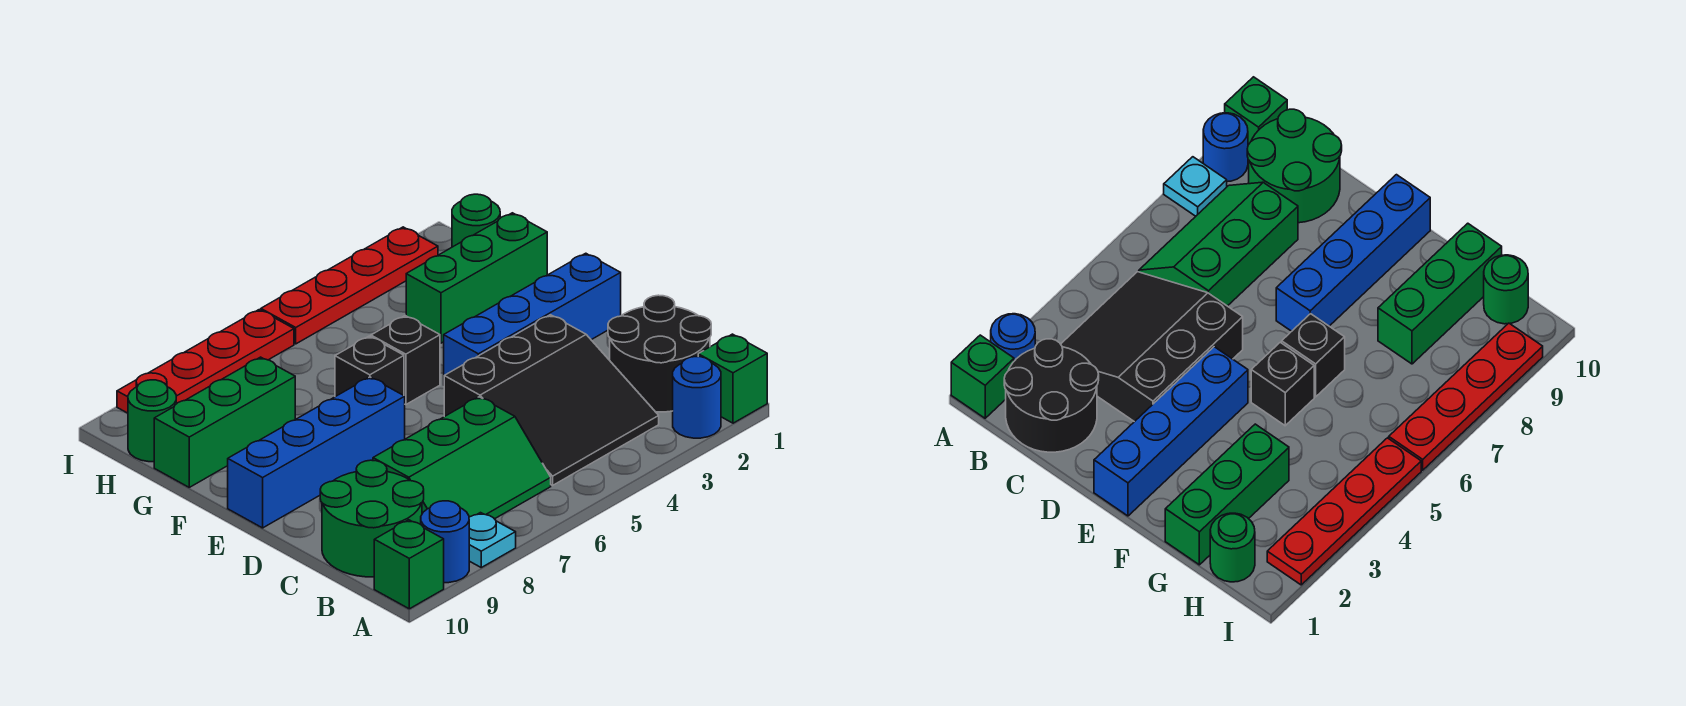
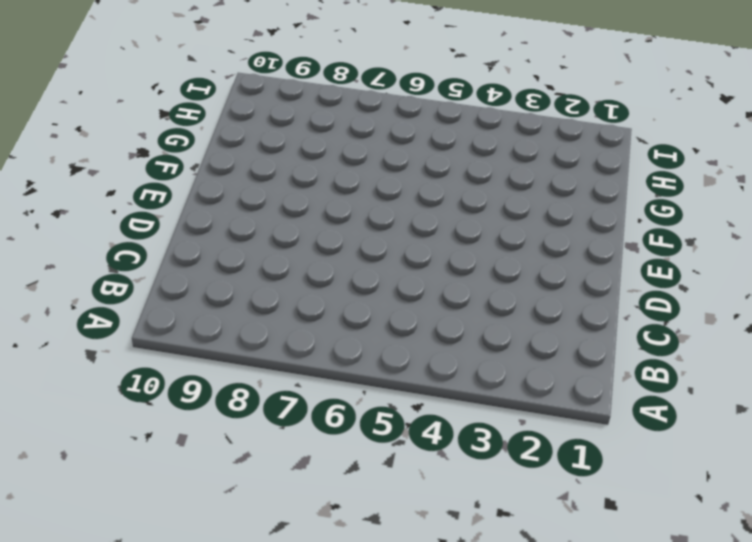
none -> green 1x1 brick [698,334,767,423]
none -> blue 1x1 round brick [673,357,721,438]
none -> cyan 1x1 plate [469,513,516,567]

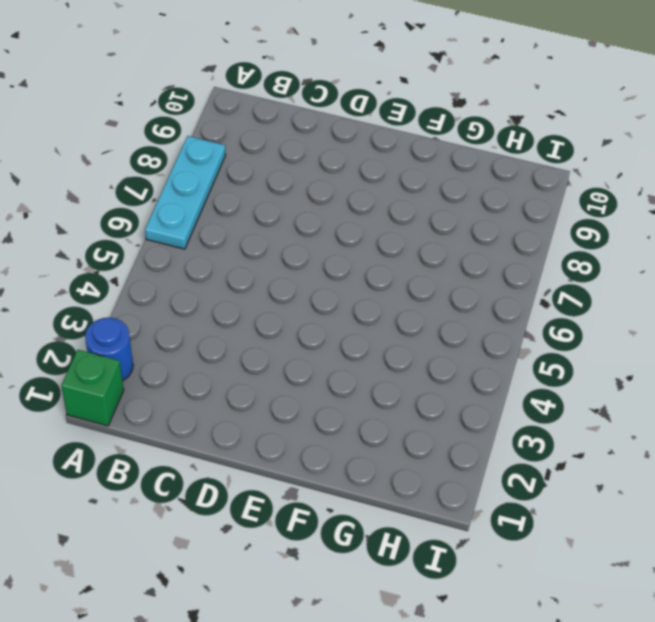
cyan 1x3 plate [145,136,226,249] -> cyan 1x1 plate [469,513,516,567]
none -> blue 1x1 round brick [421,501,469,583]
none -> green 1x1 brick [374,520,444,609]
none -> black 2x2 round brick [608,295,711,412]

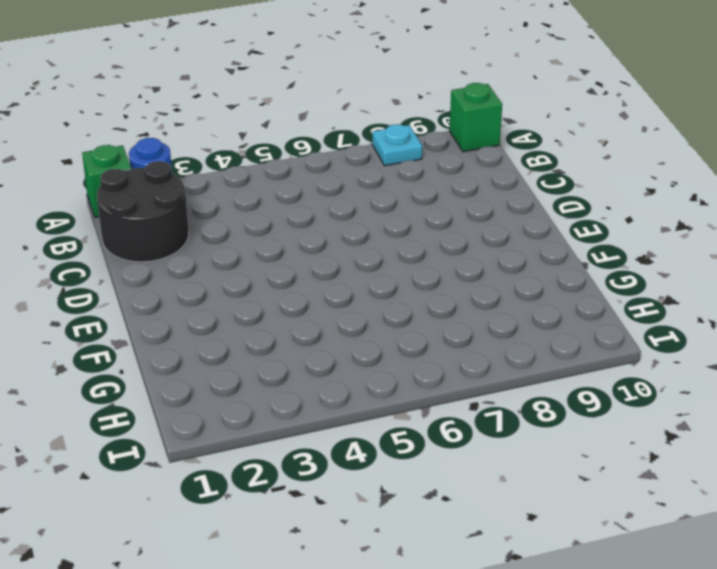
none -> blue 1x1 round brick [421,501,469,583]
none -> black 3x3 slope [444,315,659,485]
none -> green 2x3 slope [373,397,551,519]

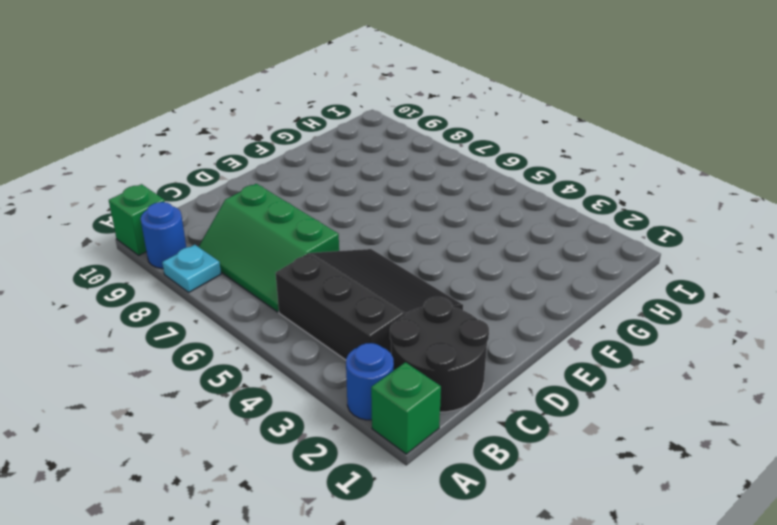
black 3x3 slope [276,249,463,360] -> black 3x3 slope turned to [444,315,659,485]
none -> green 2x2 round brick [320,460,424,577]
none -> blue 1x4 brick [444,253,621,376]
none -> blue 1x4 brick [228,377,405,528]

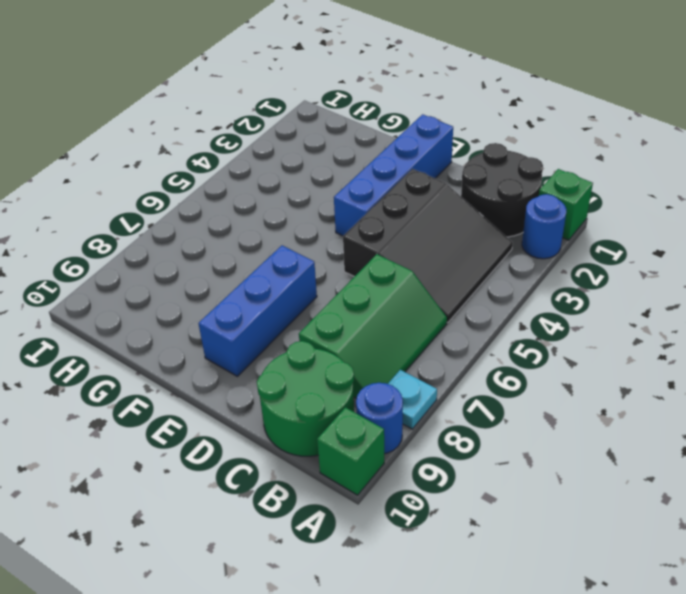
blue 1x3 brick [198,245,317,376] -> blue 1x4 brick [228,377,405,528]
none -> black 1x1 brick [371,316,440,405]
none -> black 1x1 brick [335,336,404,397]
none -> green 1x3 brick [406,213,547,343]

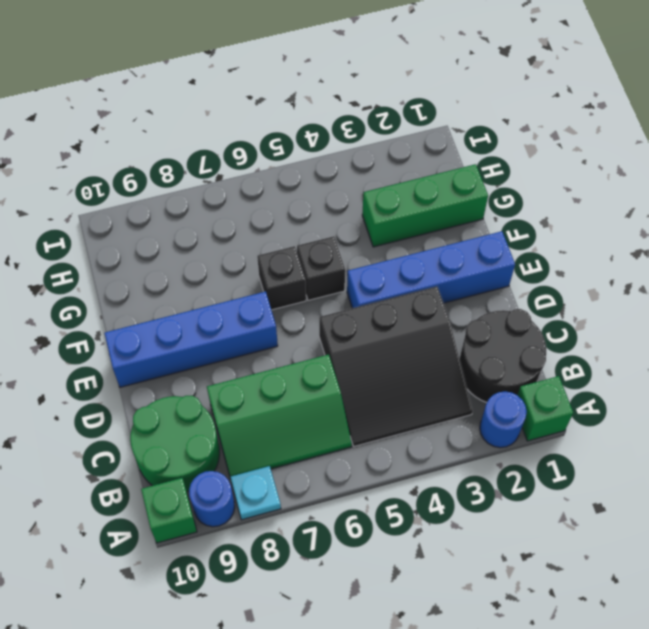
none -> green 1x3 brick [154,357,295,487]
none -> green 1x1 round brick [452,194,500,247]
none -> green 1x1 round brick [128,380,176,462]

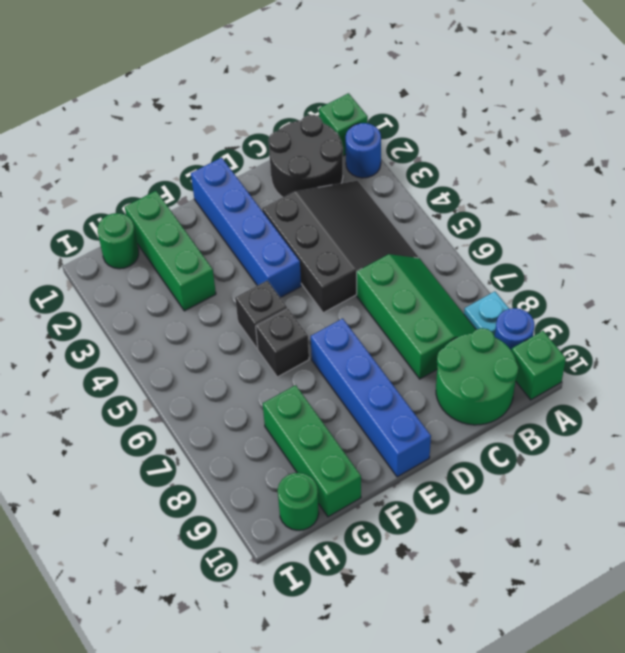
none -> red 1x4 plate [261,227,438,344]
none -> red 1x4 plate [117,310,294,413]

